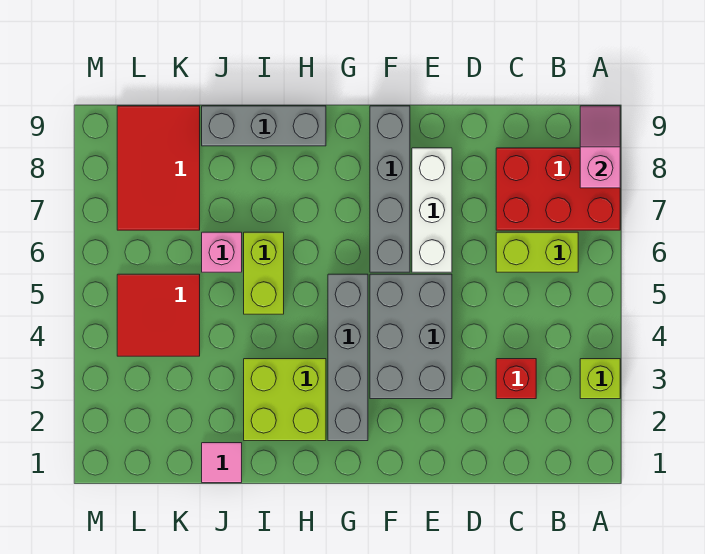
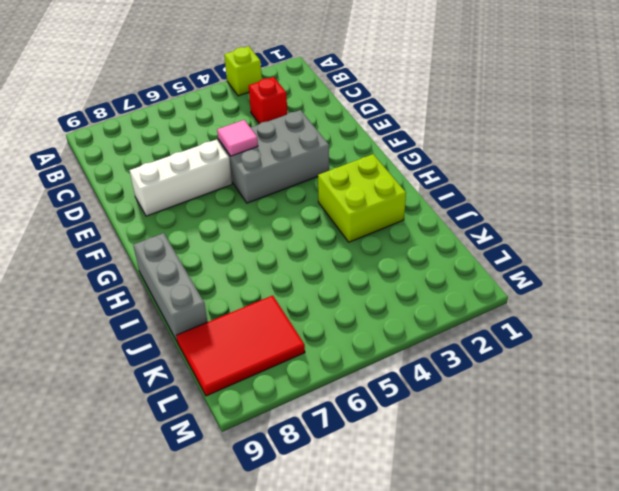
pink 1x1 tile [217,120,258,156] -> pink 1x1 tile moved to [202,443,242,483]
none -> red 2x3 brick [496,148,620,230]
none -> lime 1x2 brick [496,232,578,272]
none -> grey 1x4 brick [370,106,410,272]

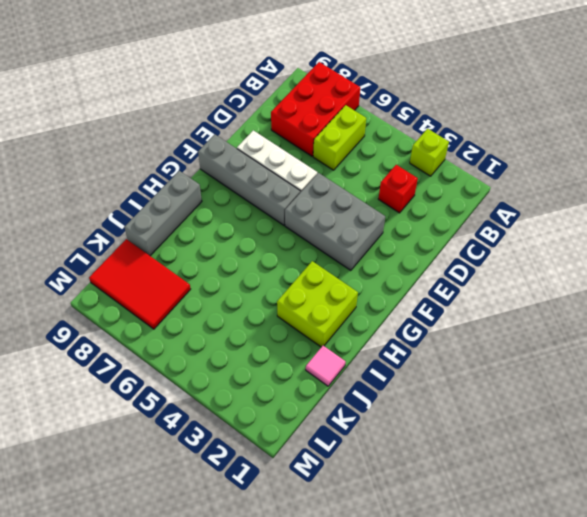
none -> grey 1x4 brick [328,274,368,441]
none -> lime 1x2 brick [244,232,284,314]
none -> pink 1x1 brick [202,232,242,272]

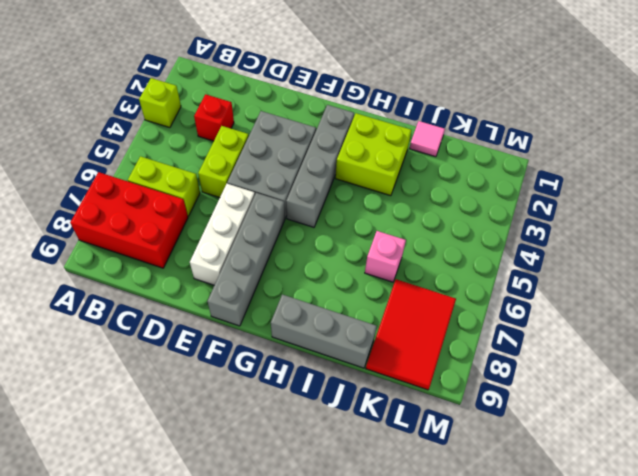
lime 1x2 brick [198,126,249,198] -> lime 1x2 brick moved to [244,232,284,314]
none -> red 2x2 tile [117,274,200,356]
none -> pink 1x2 slope [580,106,620,188]

